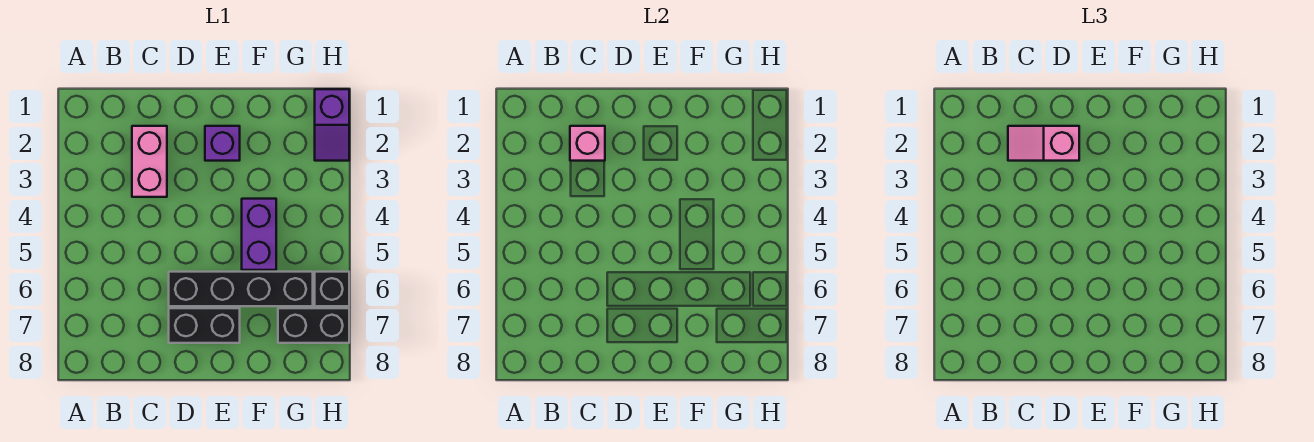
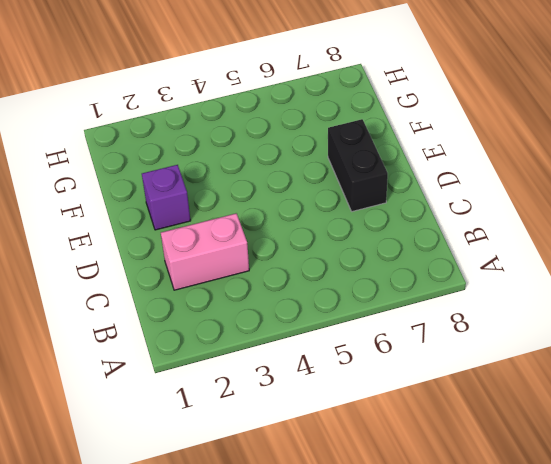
none -> black 1x4 brick [169,272,313,306]
none -> purple 1x2 brick [242,199,276,270]

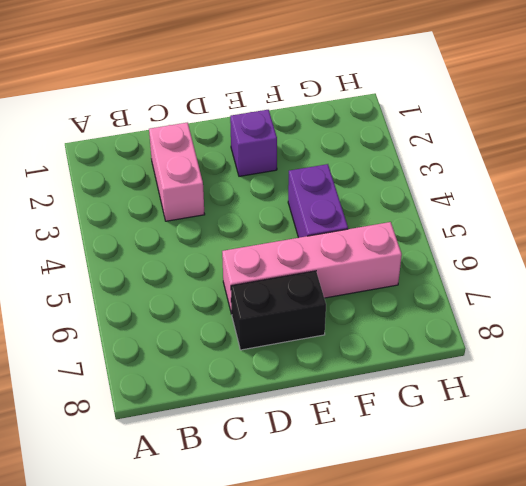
pink 1x4 brick [222,222,402,314] -> black 1x4 brick [169,272,313,306]
none -> black 1x2 brick [278,308,349,343]
none -> purple 1x2 slope [315,89,349,161]

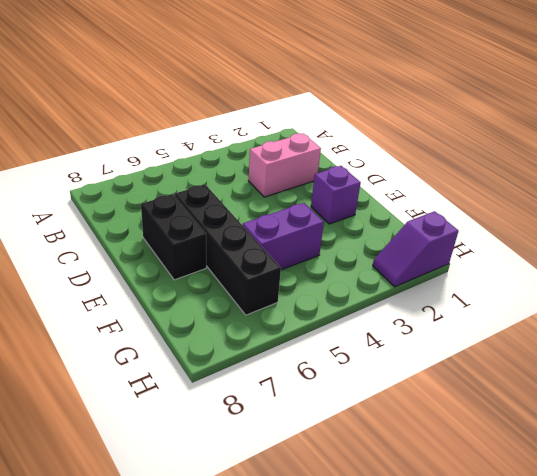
none -> black 1x2 brick [278,308,349,343]
none -> black 1x1 brick [315,272,349,306]

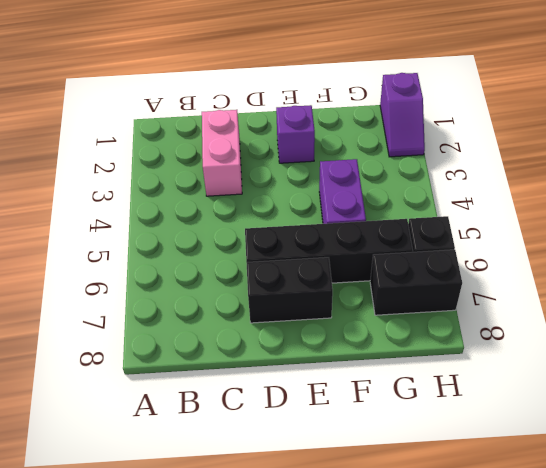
none -> pink 1x1 brick [570,126,605,161]
none -> pink 1x2 slope [1008,126,1079,161]

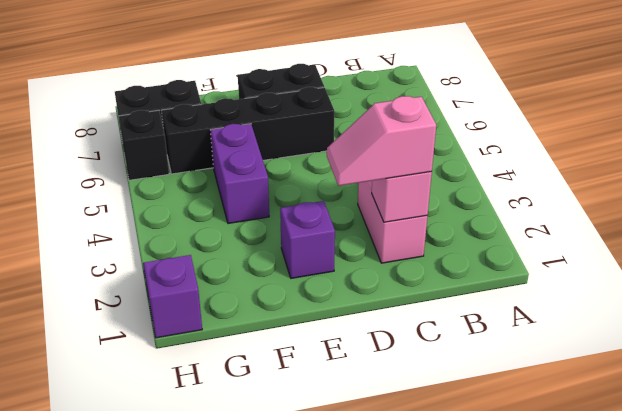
pink 1x2 slope [327,96,436,186] -> pink 1x2 slope turned to [1008,126,1079,161]

